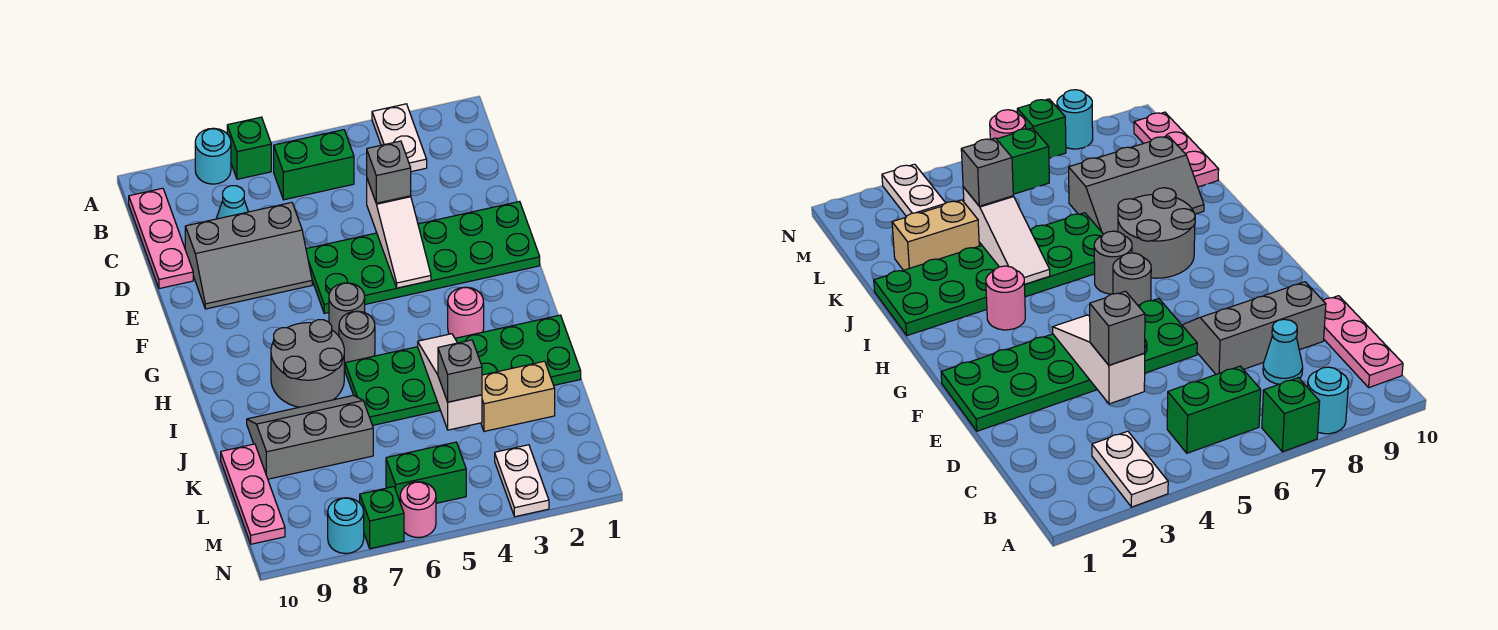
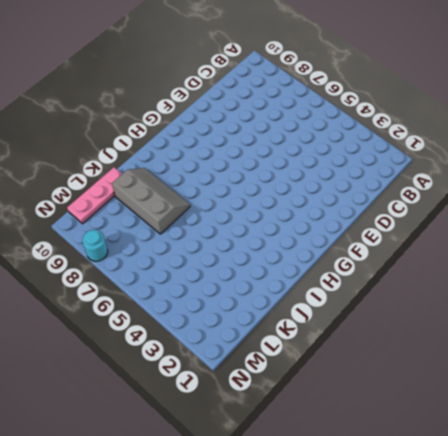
none -> white 1x2 plate [372,104,427,172]
none -> green 1x1 brick [227,117,271,179]
none -> cyan 1x1 round brick [195,128,231,184]

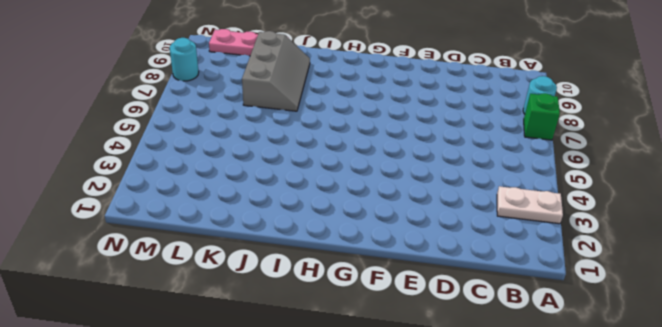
none -> green 1x2 brick [274,130,354,200]
none -> pink 1x3 plate [129,188,193,289]
none -> cyan 1x1 cone [216,186,248,219]

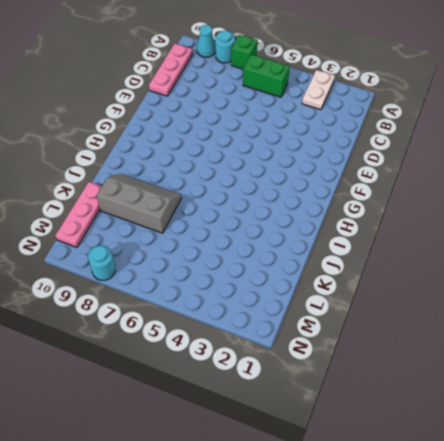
cyan 1x1 cone [197,25,216,57] -> cyan 1x1 cone moved to [216,186,248,219]
none -> grey 2x3 slope [185,202,312,309]
none -> green 2x6 plate [306,201,540,313]
none -> grey 1x1 round brick [329,283,365,336]

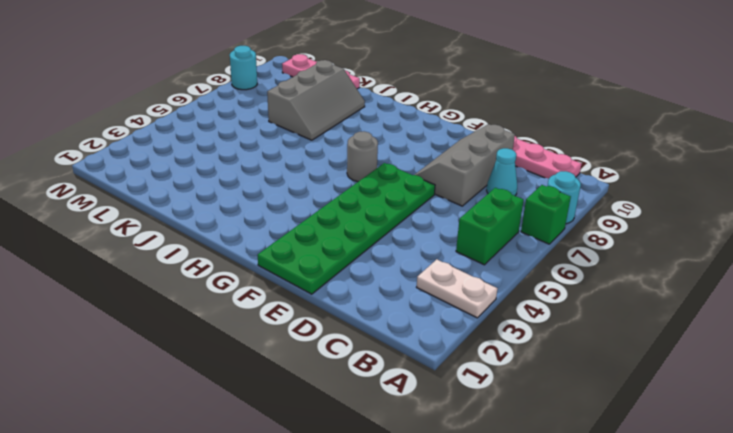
none -> pink 1x1 round brick [448,287,484,338]
none -> grey 1x1 round brick [339,311,375,363]
none -> grey 2x2 round brick [271,320,344,407]

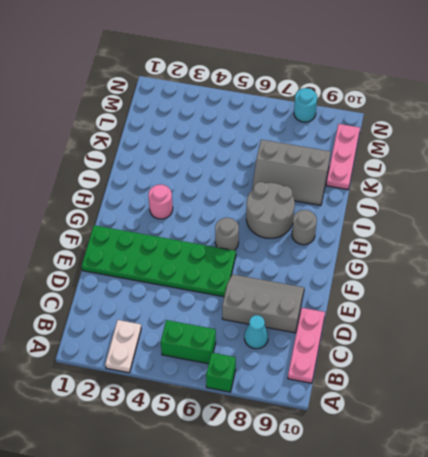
grey 1x1 round brick [292,210,317,245] -> grey 1x1 round brick moved to [339,311,375,363]
none -> cyan 1x1 round brick [195,128,231,184]
none -> green 2x6 plate [345,315,581,425]
none -> tan 1x2 brick [481,361,555,431]

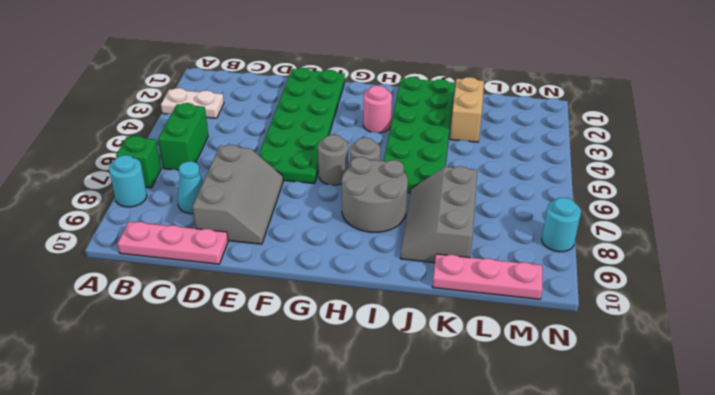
none -> white 1x2 plate [495,445,549,517]
none -> green 1x2 brick [386,442,466,503]
none -> pink 1x1 round brick [400,482,436,537]

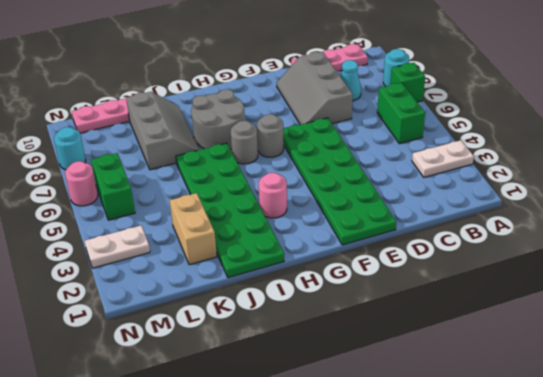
none -> green 1x1 brick [360,487,404,549]
none -> white 1x3 slope [367,179,431,288]
none -> white 1x3 slope [418,334,482,430]

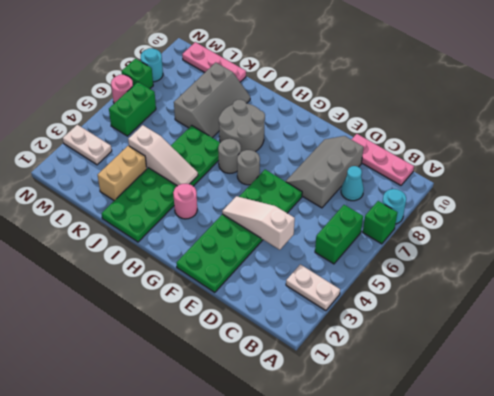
none -> grey 1x1 brick [367,141,411,203]
none -> grey 1x1 brick [438,340,482,402]

